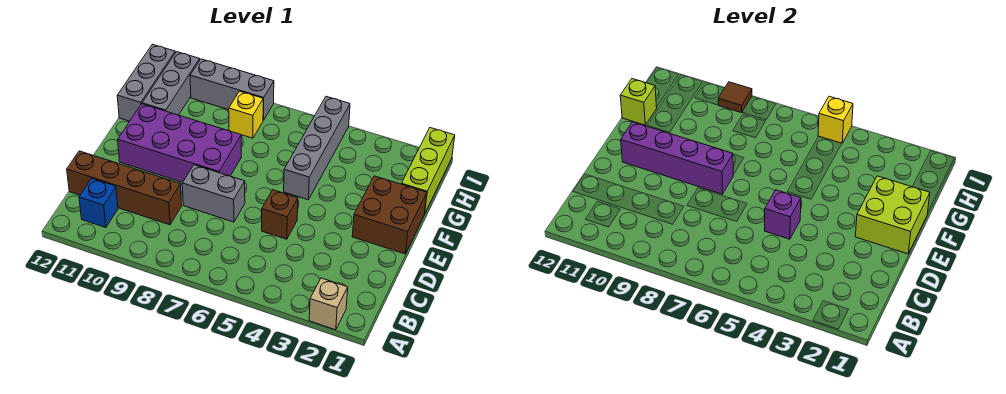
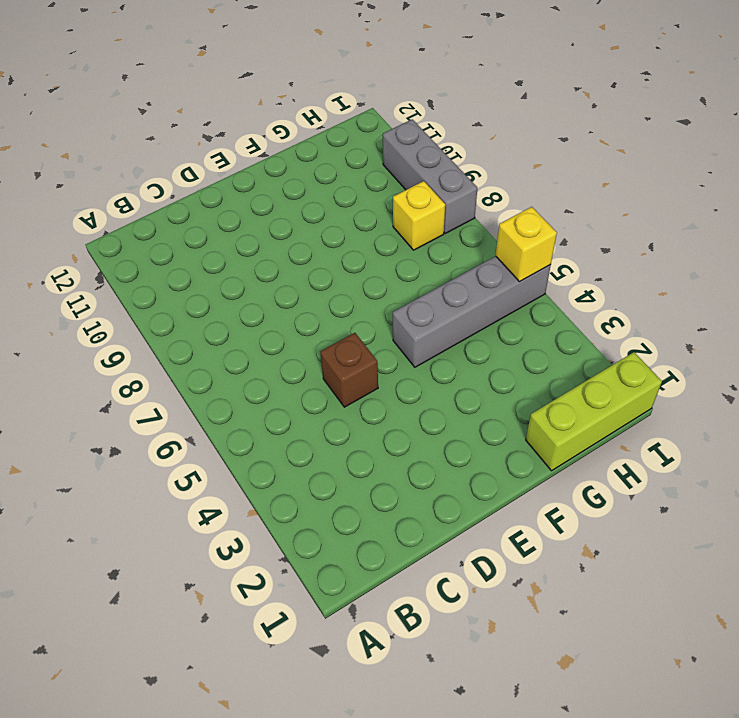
none -> tan 1x1 brick [309,278,348,330]
none -> blue 1x1 brick [79,179,118,228]
none -> brown 1x4 brick [67,151,182,225]

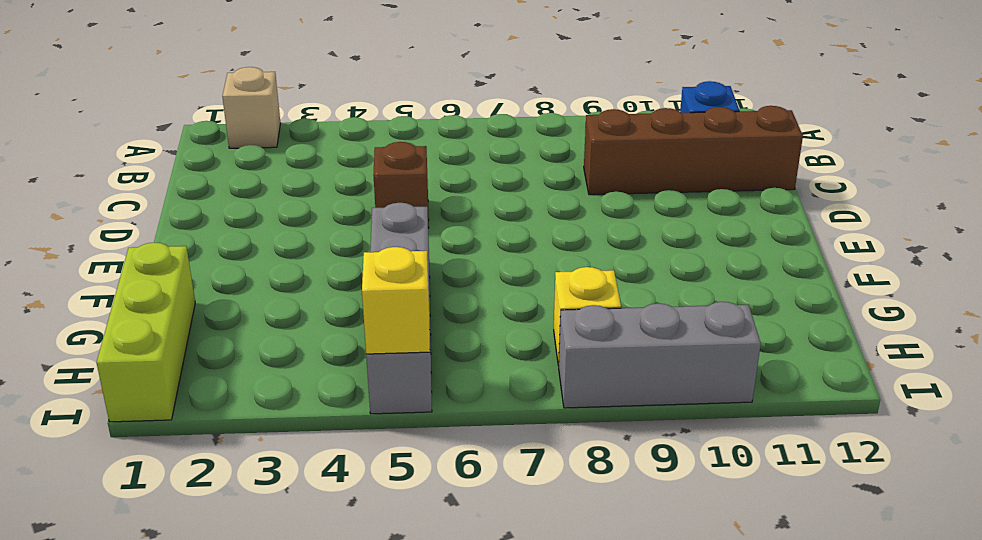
none -> grey 1x2 brick [182,165,245,222]
none -> brown 2x2 brick [352,176,427,254]
none -> purple 2x4 brick [118,104,242,182]

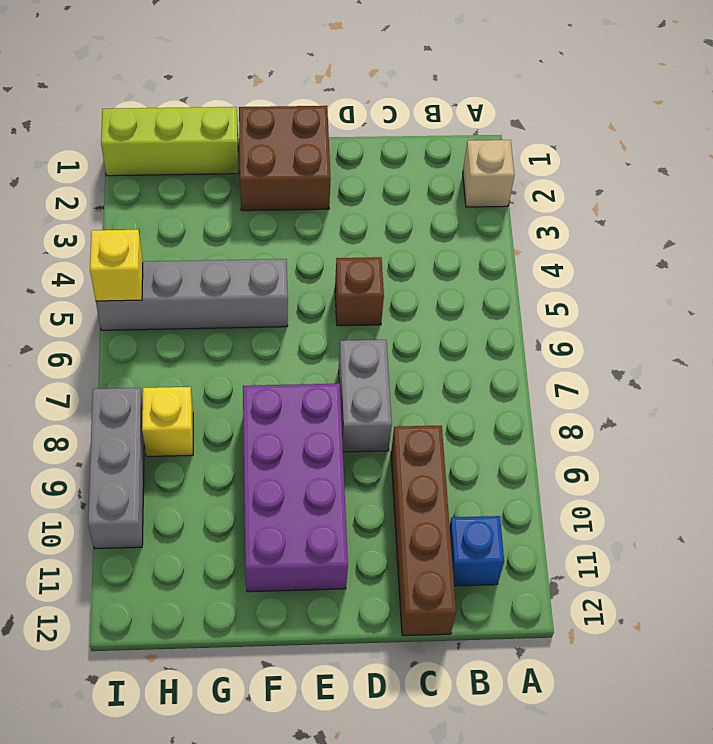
none -> grey 1x3 brick [142,52,200,115]
none -> grey 1x3 brick [117,44,175,121]
none -> purple 1x1 brick [765,190,801,239]

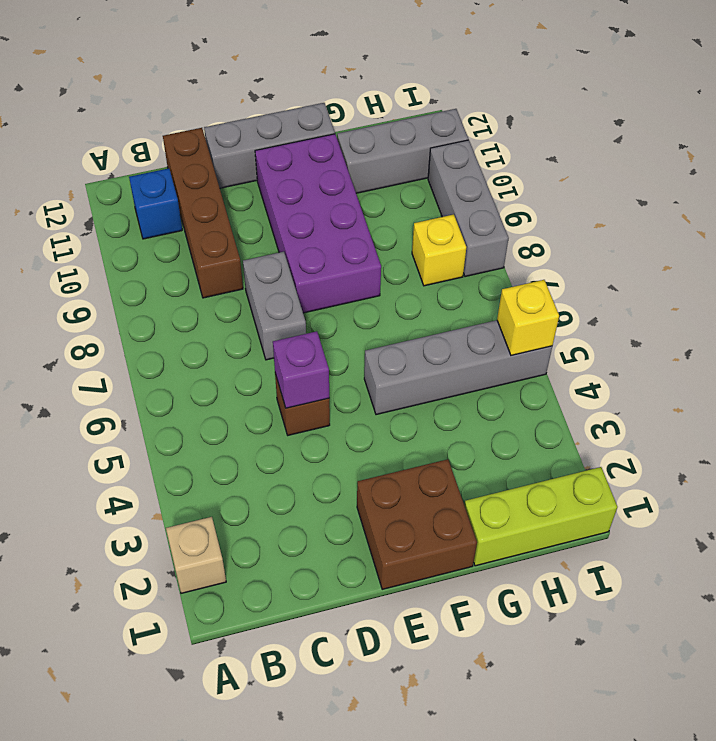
grey 1x3 brick [204,103,335,188] -> grey 1x3 brick moved to [117,44,175,121]
none -> lime 2x2 brick [855,176,930,254]
none -> purple 1x4 brick [621,122,733,194]
none -> lime 1x1 brick [620,79,657,125]

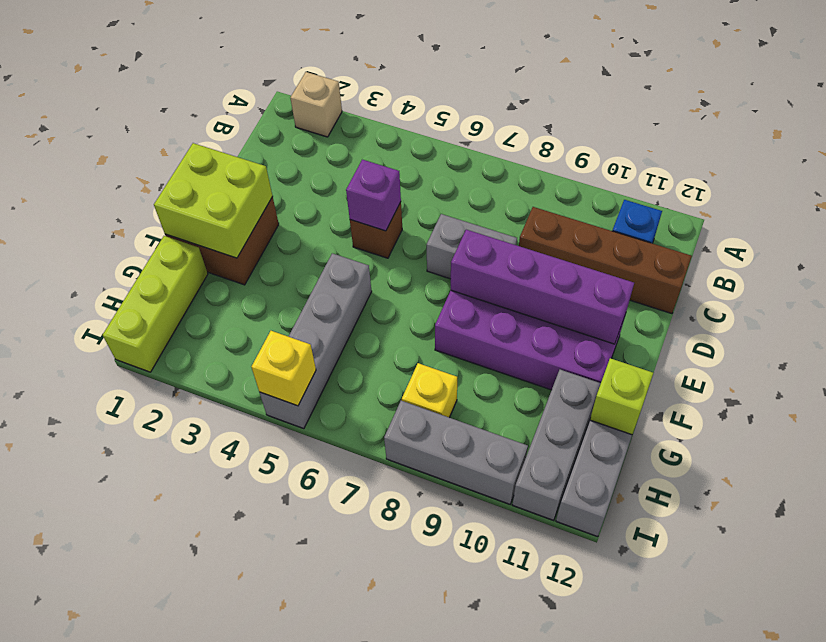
none -> brown 1x1 tile [718,82,752,113]

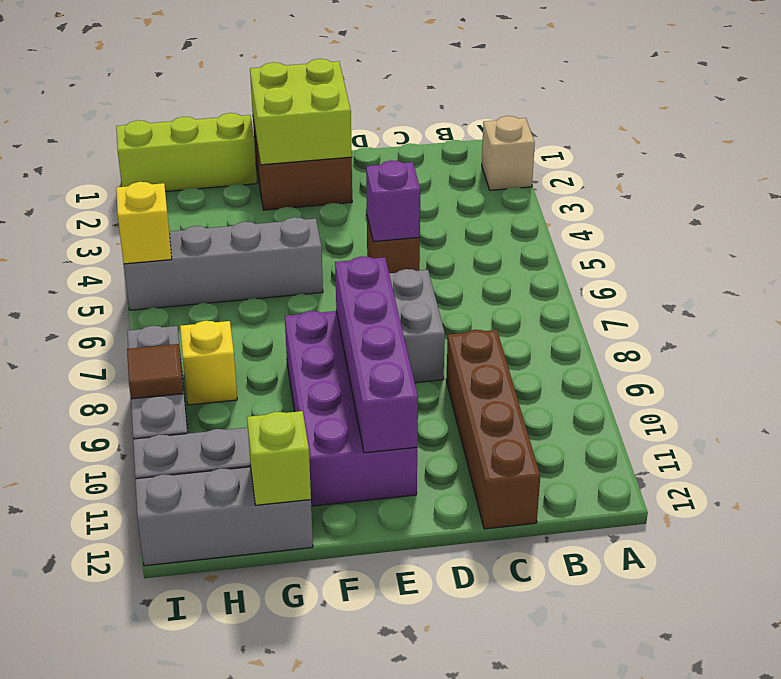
none -> blue 1x1 brick [79,179,118,228]

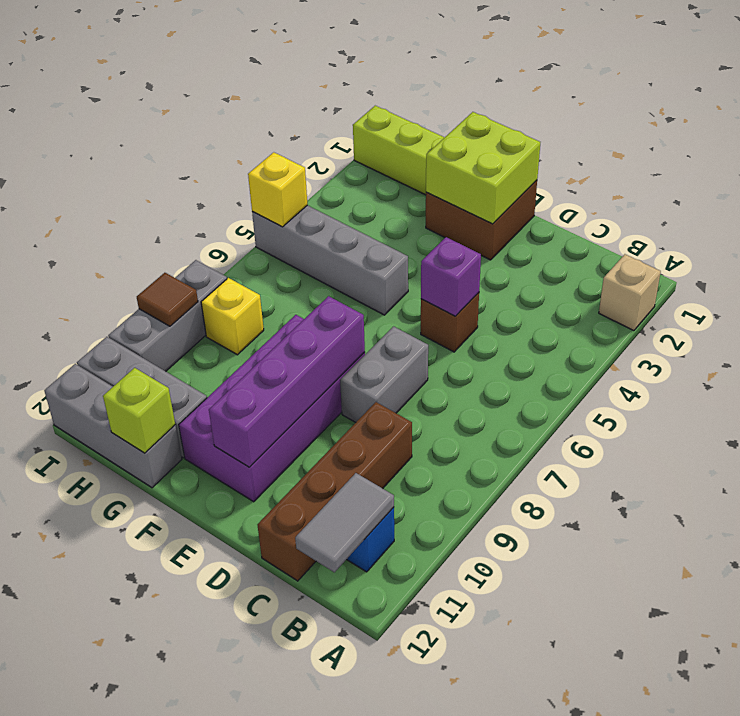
grey 1x2 tile [295,473,394,572] -> none

